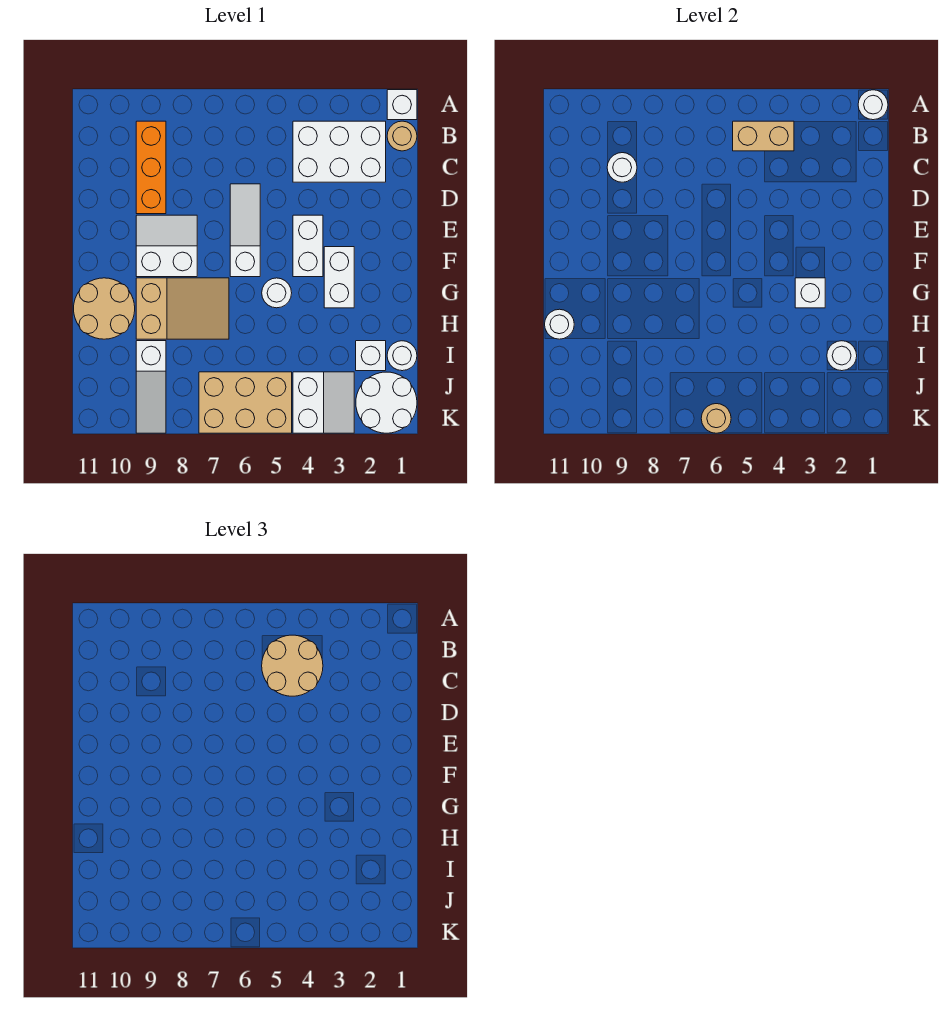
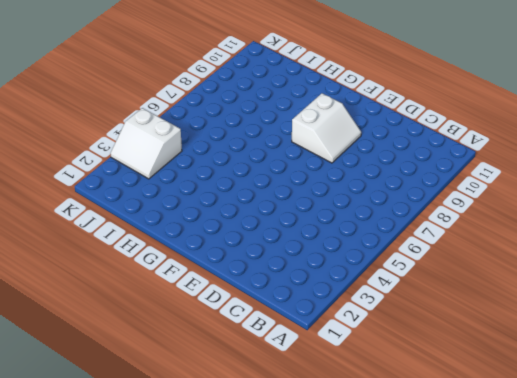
none -> white 1x1 brick [387,90,417,120]
none -> tan 1x1 round brick [387,121,417,151]
none -> white 2x3 brick [293,121,386,182]

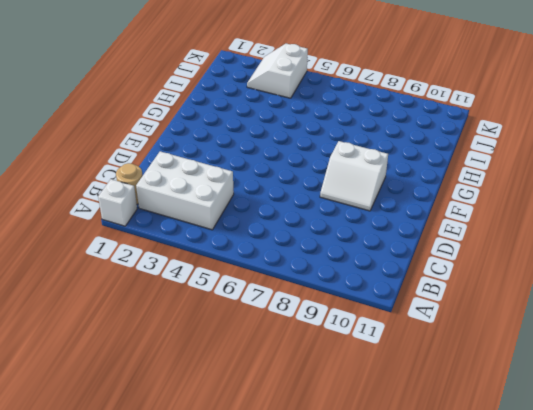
none -> orange 1x3 brick [136,121,166,214]
none -> white 1x3 slope [230,184,260,277]
none -> white 1x2 brick [293,215,323,277]

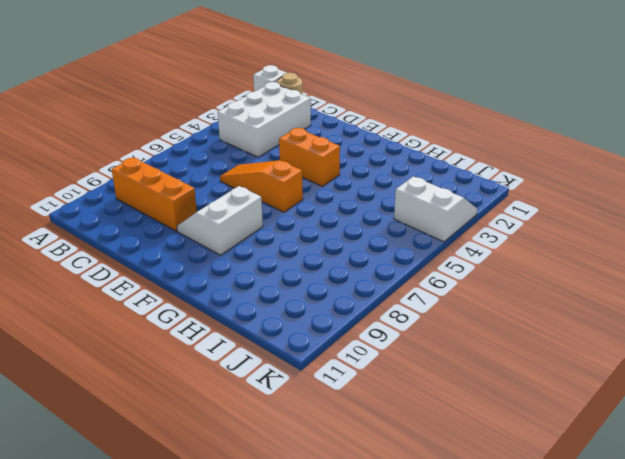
orange 1x3 slope [220,160,303,212] -> white 1x3 slope [230,184,260,277]
orange 1x2 brick [279,128,340,186] -> white 1x2 brick [293,215,323,277]
none -> white 1x2 brick [324,247,354,308]
none -> white 1x1 round brick [262,278,292,308]
none -> tan 2x3 slope [136,278,229,339]

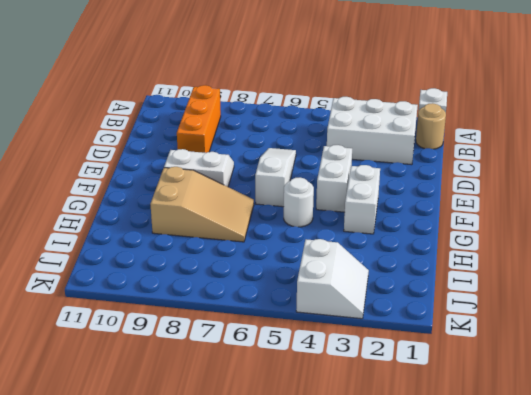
none -> tan 2x2 round brick [74,278,135,339]
none -> white 1x1 round brick [387,341,417,371]
none -> white 1x1 brick [356,341,386,371]

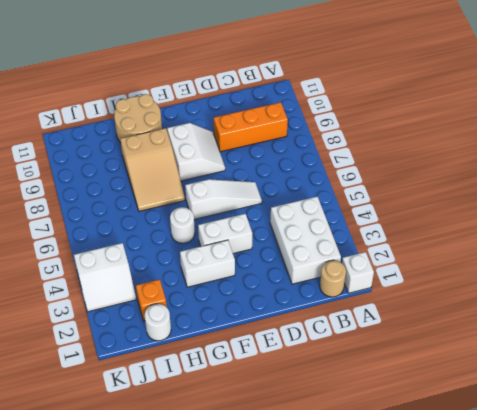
orange 1x1 brick [136,279,167,321] -> white 1x1 brick [356,341,386,371]
none -> white 1x3 slope [136,341,166,433]
none -> white 2x2 round brick [356,372,417,433]
none -> tan 2x3 brick [199,372,292,433]

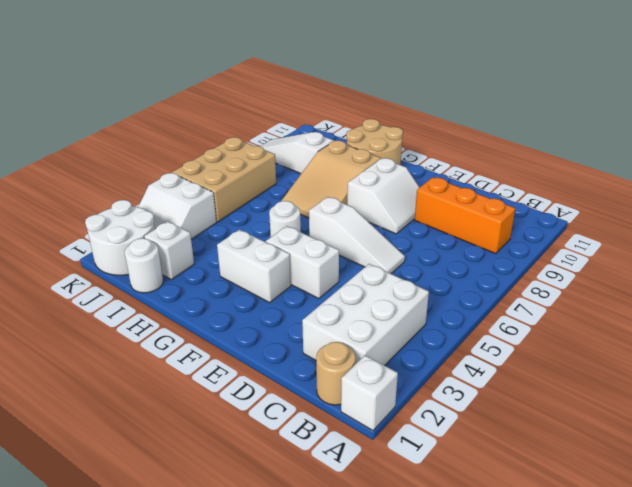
none -> white 1x1 round brick [858,90,888,120]
none -> tan 1x2 brick [733,121,794,151]
none -> white 1x1 round brick [607,153,637,182]

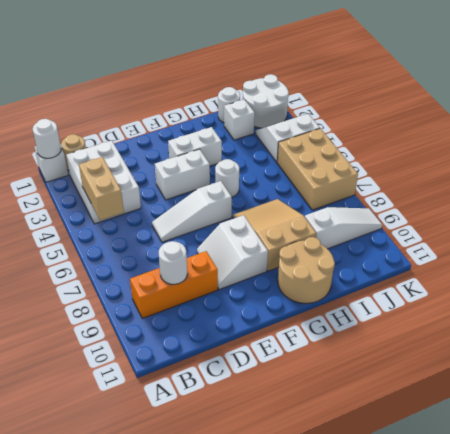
none -> white 1x1 brick [795,278,825,308]
none -> white 1x1 round brick [545,309,574,339]
none -> white 1x1 round brick [827,341,857,371]

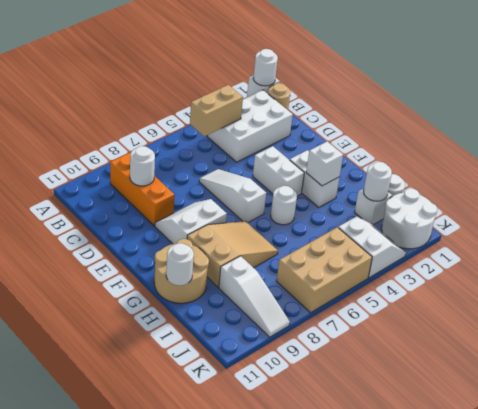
none -> tan 1x1 round brick [701,404,731,433]
none -> tan 2x2 round brick [262,635,323,696]

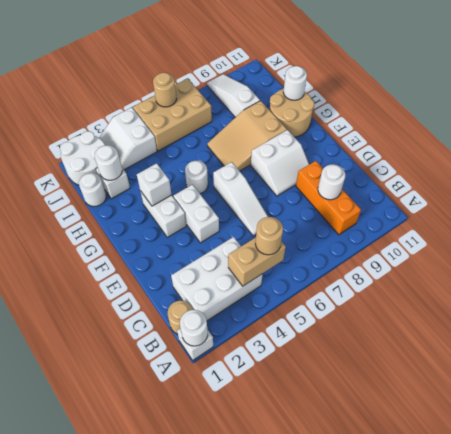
tan 1x1 round brick [255,217,283,255] -> tan 2x2 round brick [262,635,323,696]

